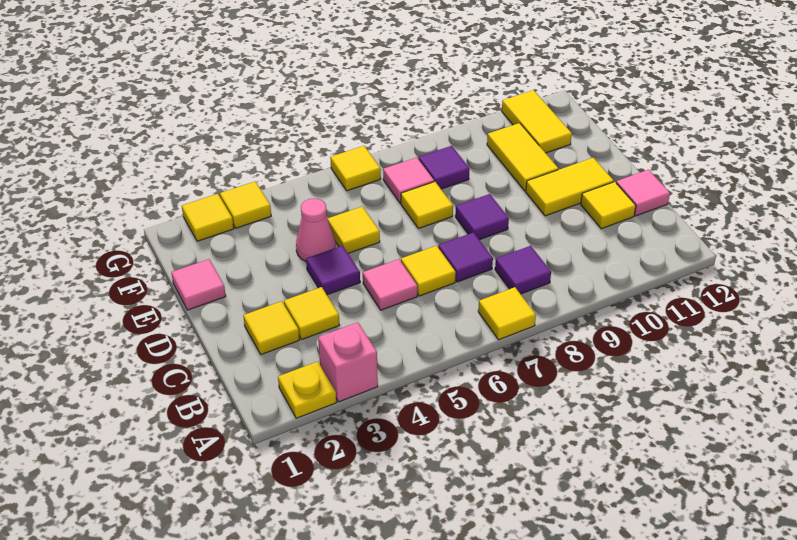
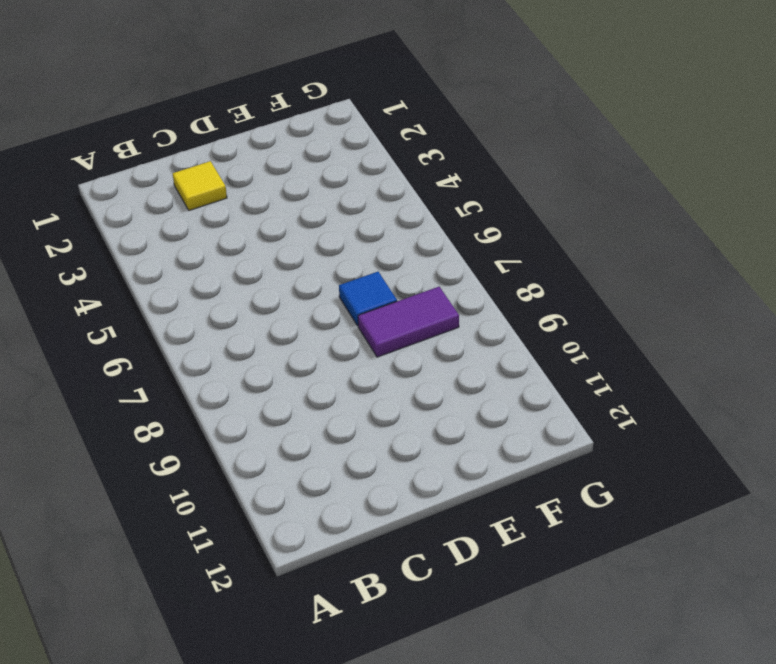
blue 1x1 tile [339,272,397,326] -> yellow 1x1 tile [401,182,453,229]
purple 1x2 tile [358,287,459,357] -> purple 1x1 tile [419,146,470,189]
none -> yellow 1x1 plate [278,362,336,418]
none -> pink 1x1 brick [318,322,378,402]
none -> yellow 1x1 tile [478,287,536,340]

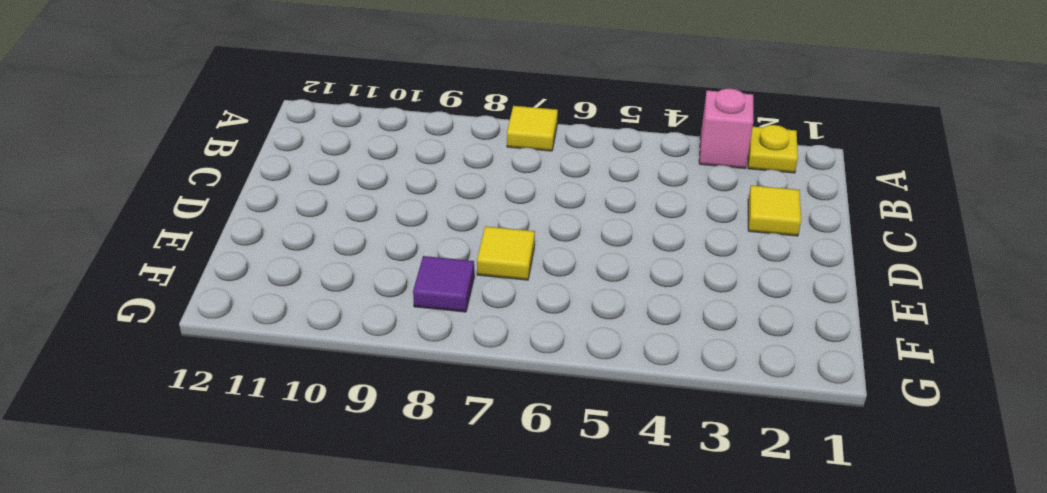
none -> purple 1x1 tile [495,246,551,294]
none -> yellow 1x1 tile [284,287,339,340]
none -> pink 1x1 tile [363,259,417,310]

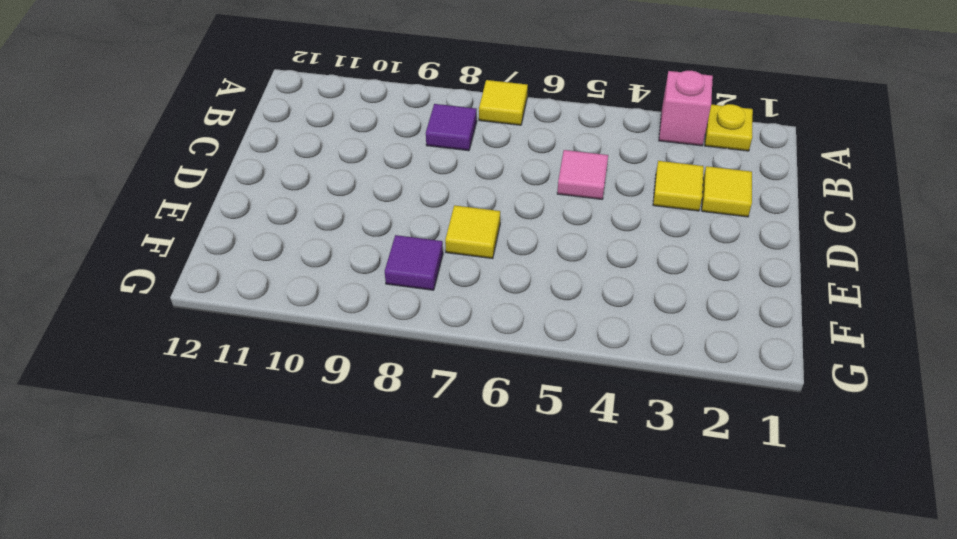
none -> yellow 1x1 tile [401,246,456,296]
none -> purple 1x1 tile [438,232,493,282]
none -> yellow 1x1 tile [581,182,636,229]

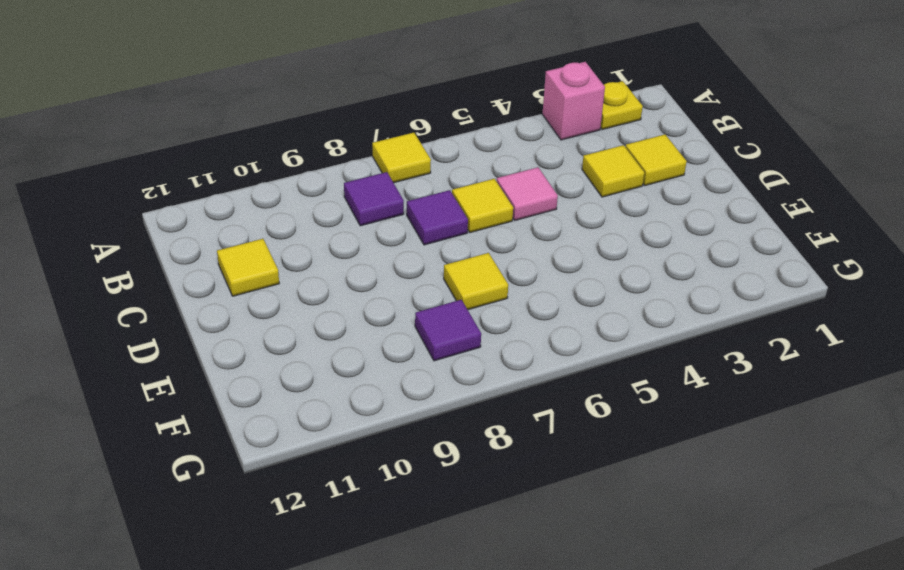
none -> pink 1x1 tile [616,170,670,216]
none -> purple 1x1 tile [306,246,360,295]
none -> purple 1x1 tile [455,194,509,240]

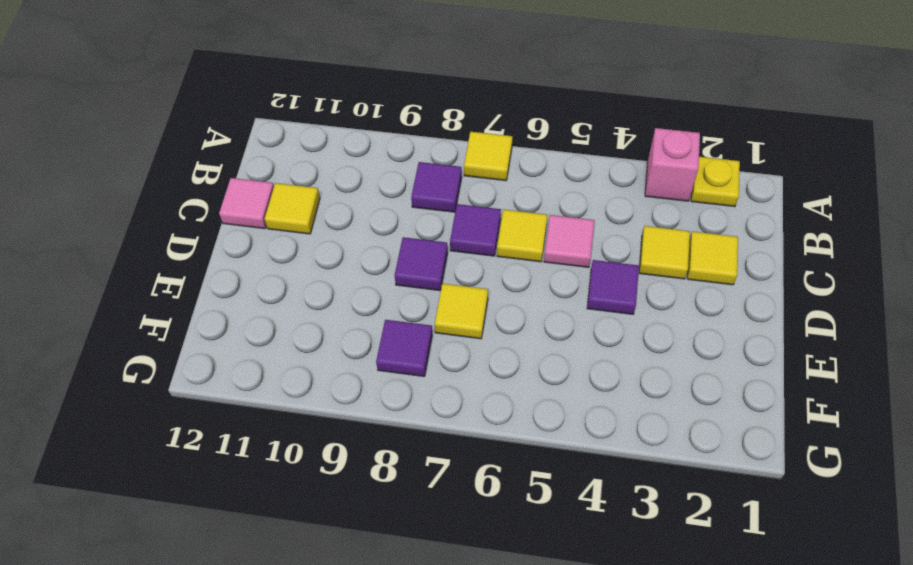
none -> yellow 1x2 tile [526,158,614,216]
none -> pink 1x1 tile [171,259,226,310]
none -> pink 1x1 cone [296,199,336,261]

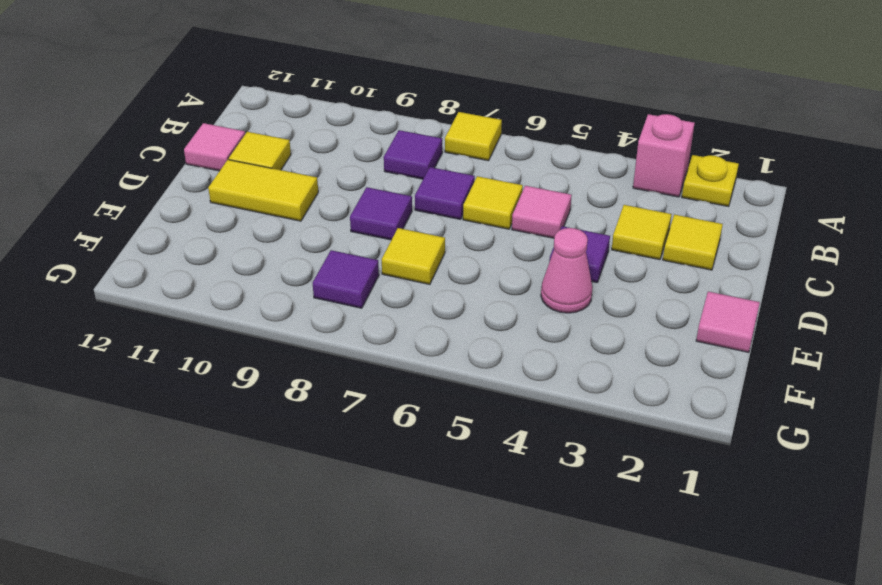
none -> yellow 1x1 tile [328,206,380,253]
none -> yellow 1x2 tile [487,123,558,191]
none -> pink 1x1 tile [383,158,434,203]

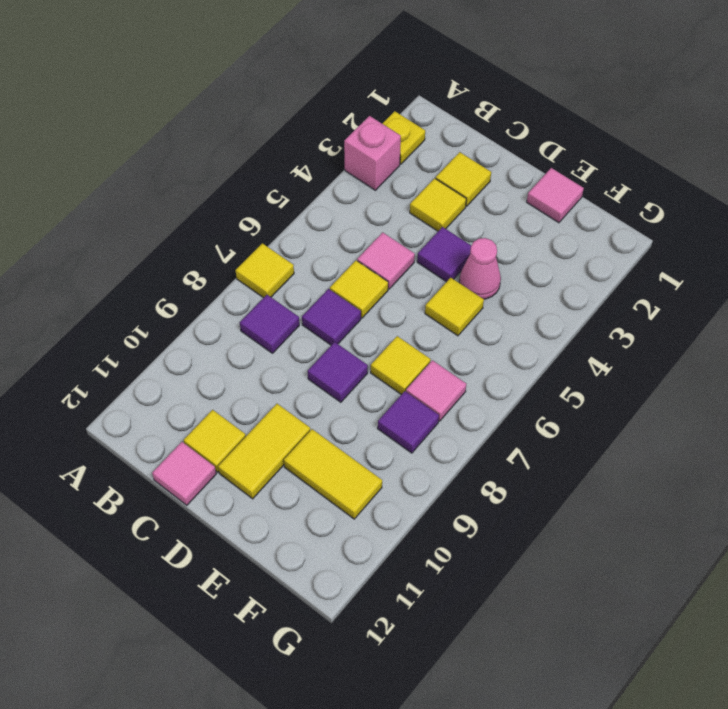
none -> yellow 1x2 tile [502,90,572,153]
none -> yellow 1x1 tile [182,194,234,241]
none -> yellow 1x1 tile [220,181,271,228]

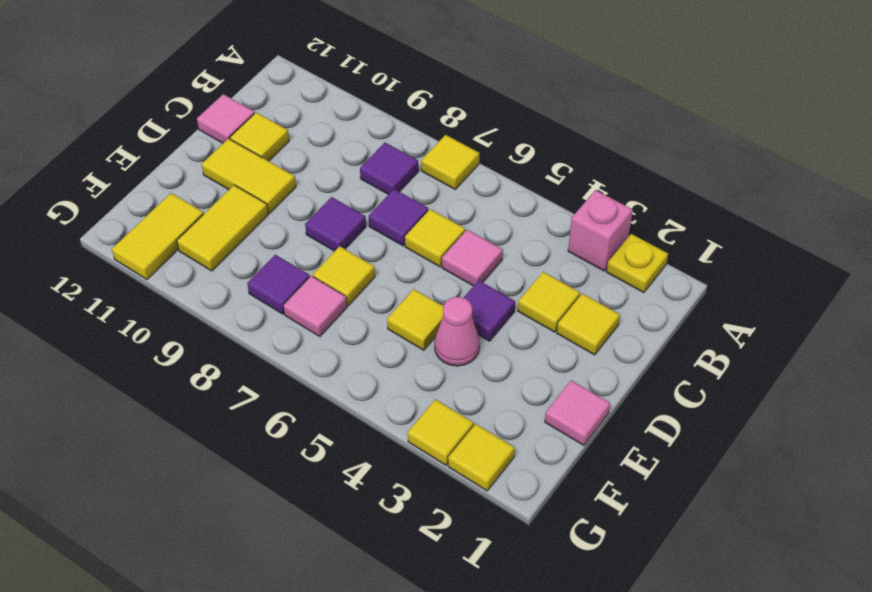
none -> yellow 1x1 tile [330,146,381,191]

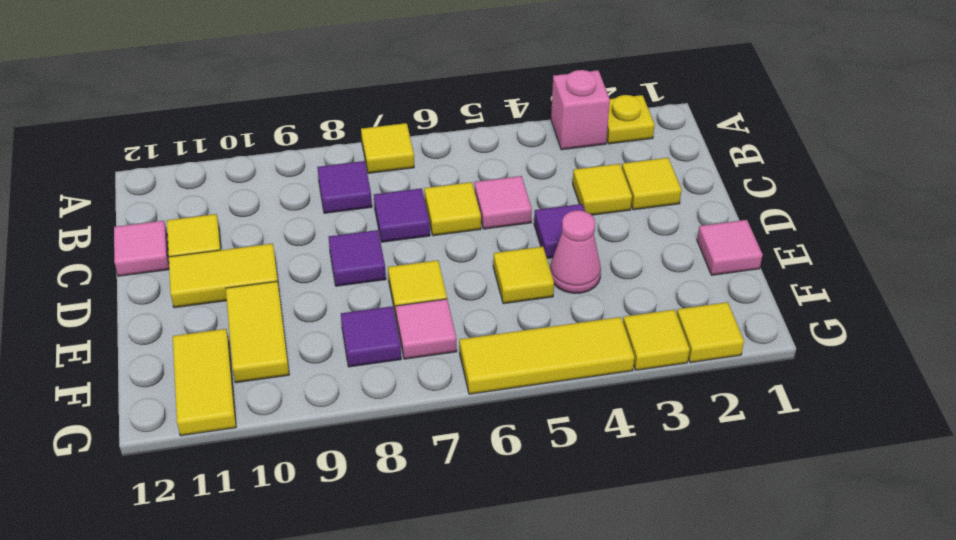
yellow 1x3 tile [459,317,634,394] -> yellow 1x1 tile [330,146,381,191]

